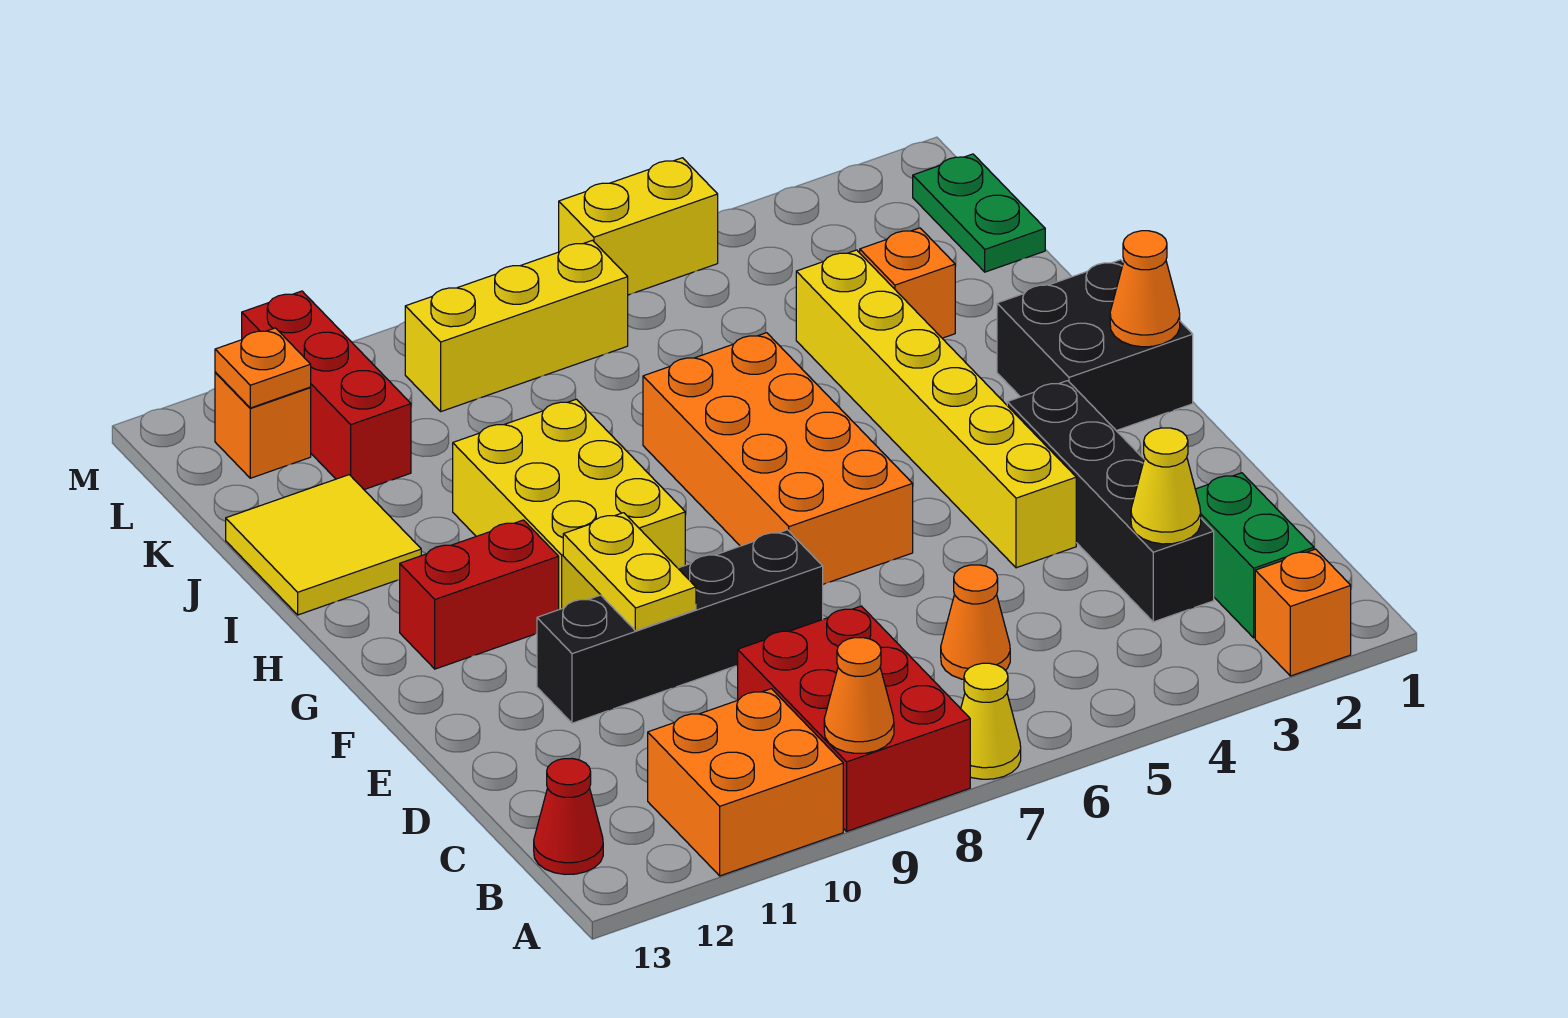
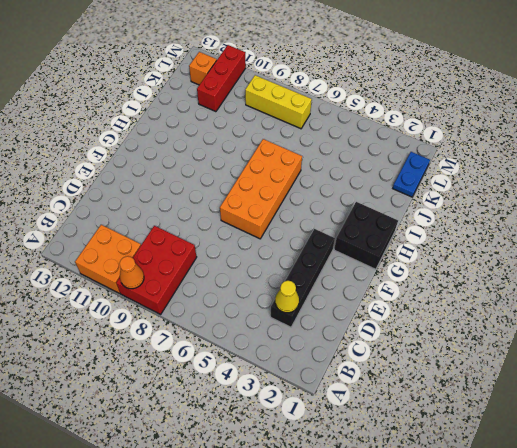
blue 1x2 plate [393,152,430,197] -> green 1x2 plate [913,154,1045,272]
none -> orange 1x1 brick [1255,549,1351,676]
none -> yellow 1x1 cone [961,663,1021,779]
none -> green 1x2 brick [1195,473,1314,638]

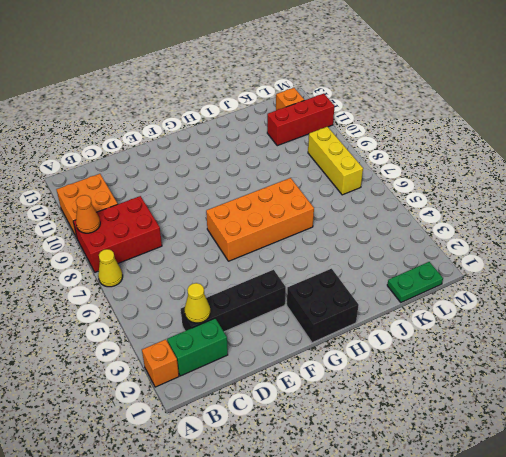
none -> red 1x1 cone [534,759,603,874]
none -> orange 1x1 cone [941,565,1010,679]
none -> yellow 1x6 brick [796,250,1076,568]

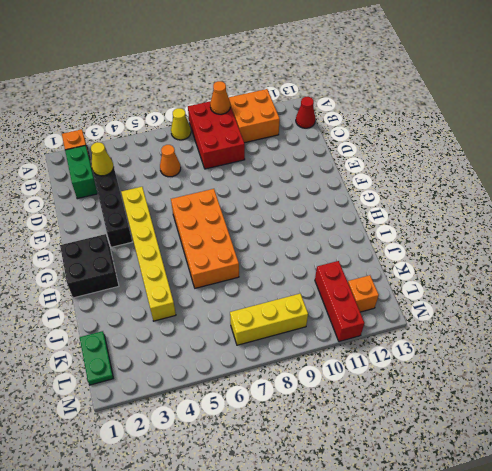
none -> black 1x4 brick [537,530,823,723]
none -> yellow 2x3 brick [453,399,685,610]
none -> red 1x2 brick [400,520,559,669]

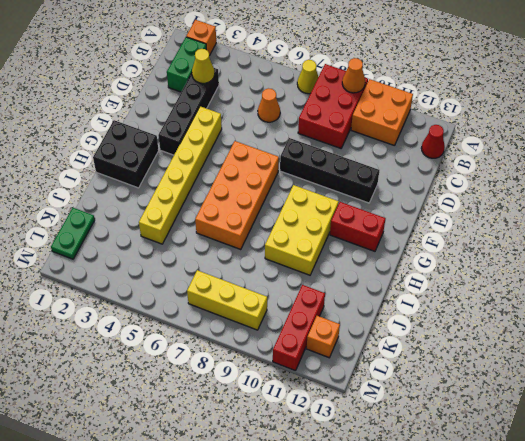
none -> yellow 2x2 tile [226,475,421,615]
none -> orange 1x1 brick [860,228,955,338]
none -> yellow 1x2 brick [559,158,718,295]

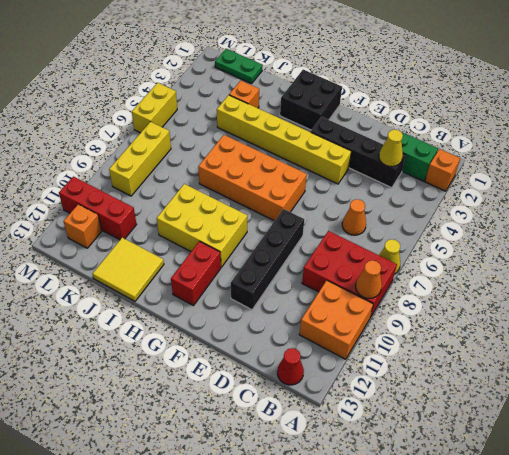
none -> yellow 1x2 plate [563,513,696,631]
none -> orange 1x1 cone [1110,231,1180,347]
none -> orange 1x1 plate [215,328,311,408]

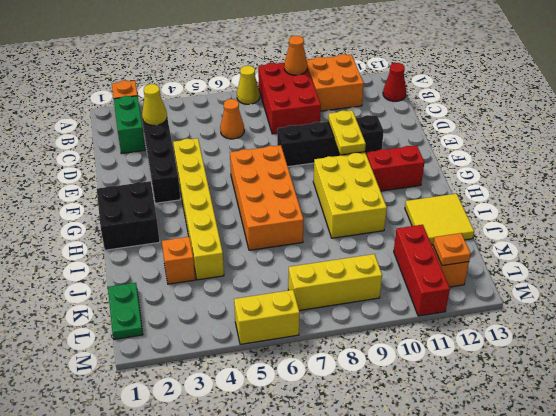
none -> orange 1x1 cone [1110,231,1180,347]

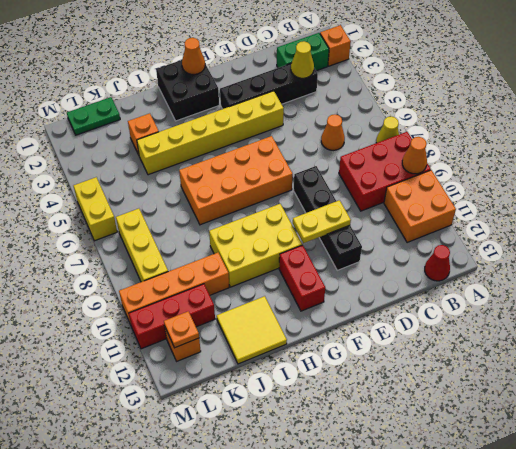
orange 1x4 brick [119,253,229,324] -> none

